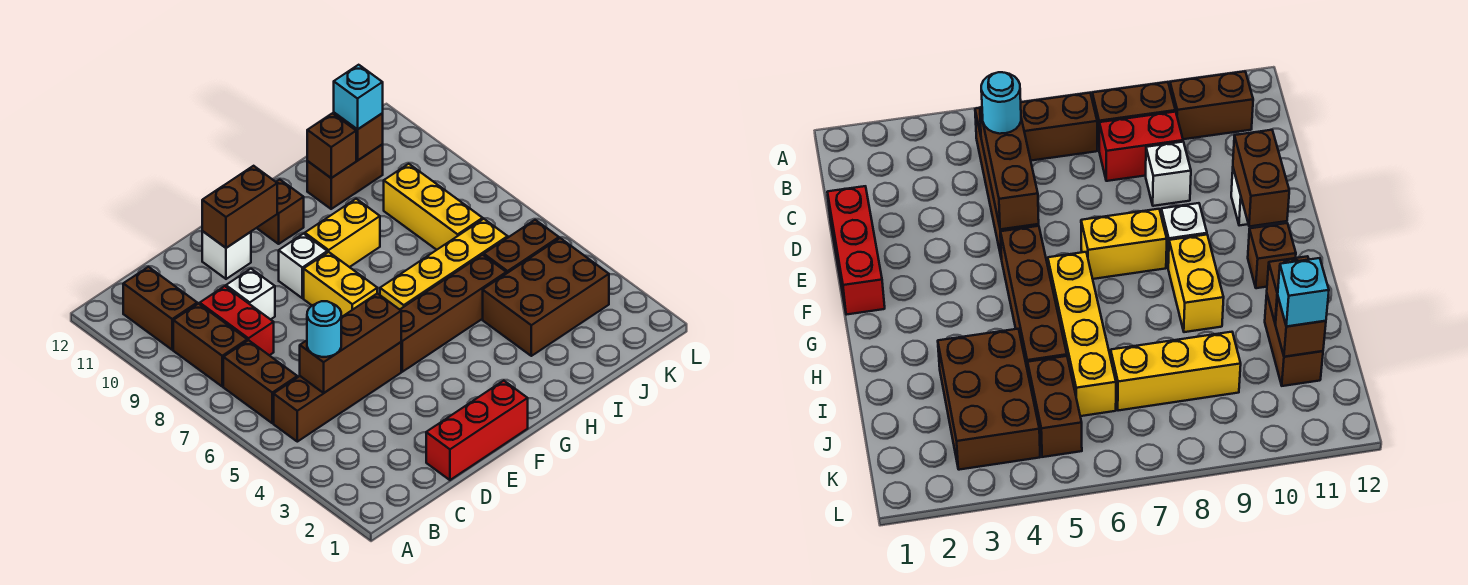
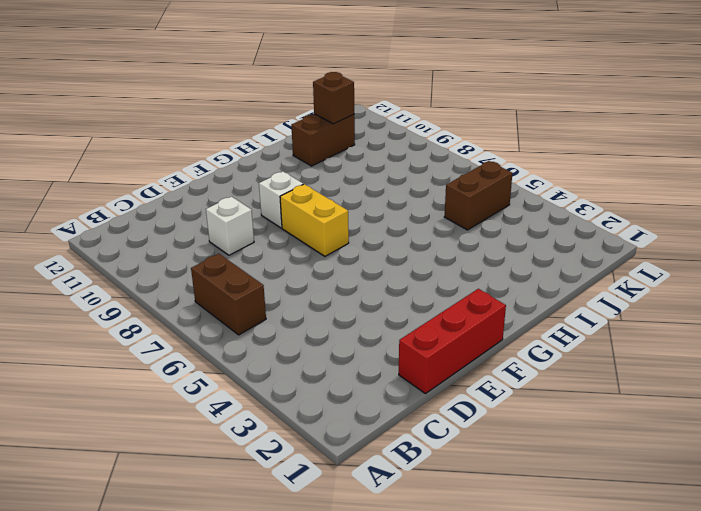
none -> brown 1x4 brick [274,342,401,442]
none -> brown 1x2 brick [173,304,247,386]
none -> brown 1x2 brick [123,267,197,350]

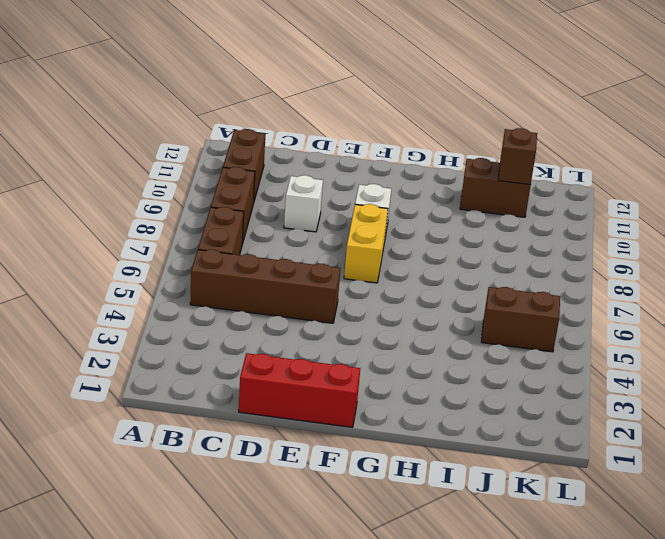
none -> red 1x2 brick [200,286,274,355]
none -> white 1x1 brick [202,231,251,279]
none -> brown 1x4 brick [400,255,506,372]

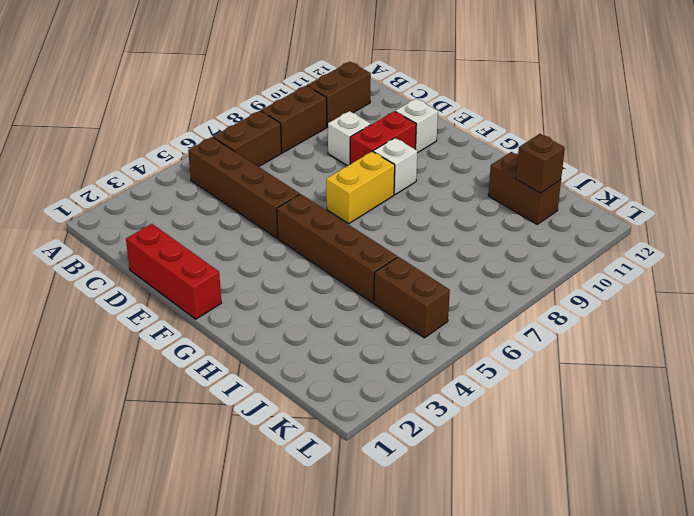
red 1x2 brick [350,111,416,164] -> red 1x2 brick moved to [200,286,274,355]
none -> yellow 1x4 brick [380,219,508,310]
none -> yellow 1x2 brick [305,199,380,267]
none -> brown 1x1 brick [257,180,304,244]

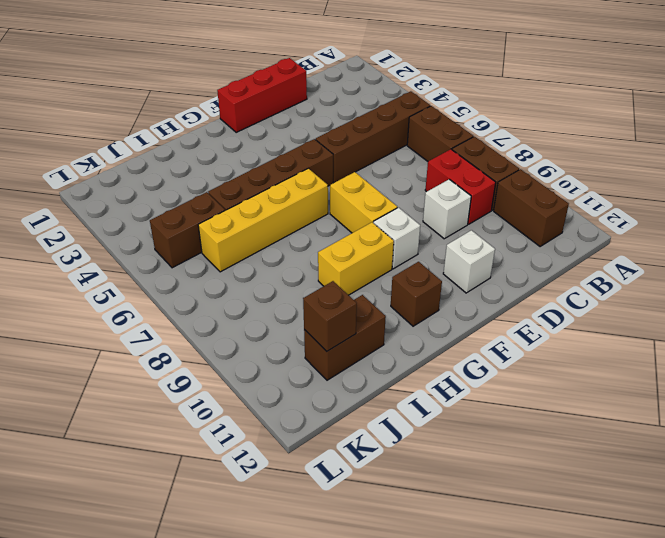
none -> brown 2x3 brick [483,238,609,356]
none -> yellow 1x3 brick [384,164,483,250]
none -> brown 1x3 brick [300,293,401,393]

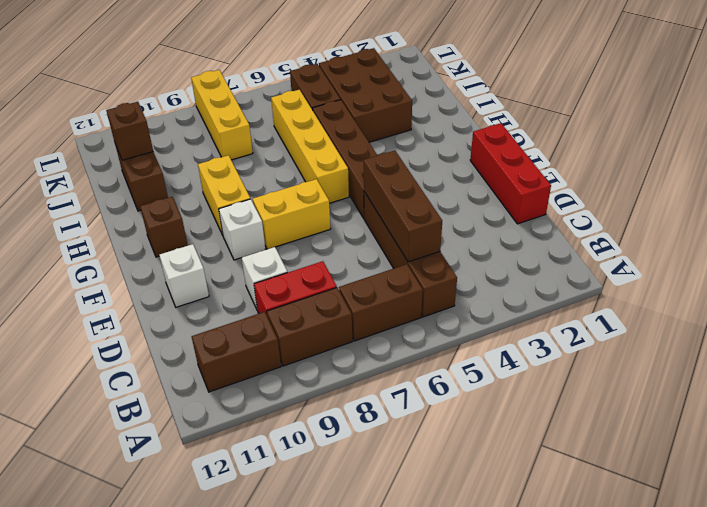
yellow 1x3 brick [191,70,253,160] -> yellow 1x3 brick turned to [384,164,483,250]
none -> brown 1x2 brick [202,166,277,248]
none -> brown 1x1 brick [307,113,356,178]
none -> cyan 1x1 round brick [307,301,341,357]

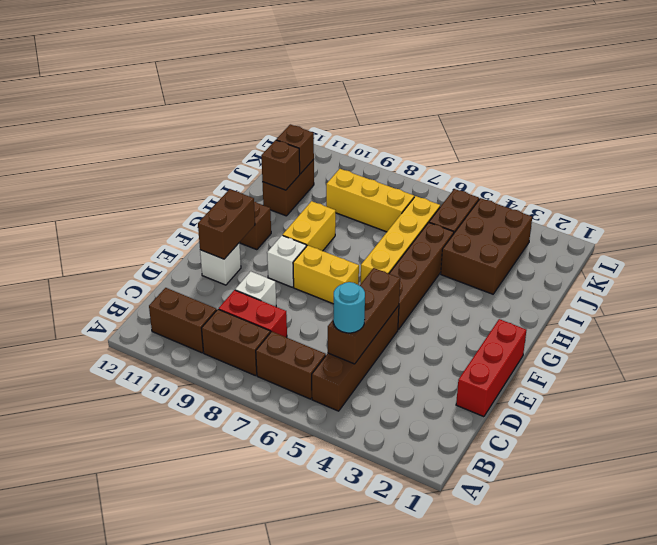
none -> cyan 1x1 brick [334,65,383,129]

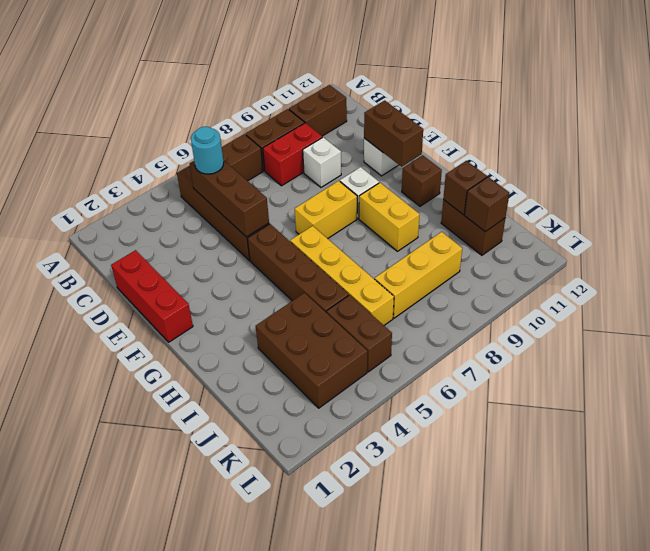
none -> cyan 1x1 brick [334,65,383,129]

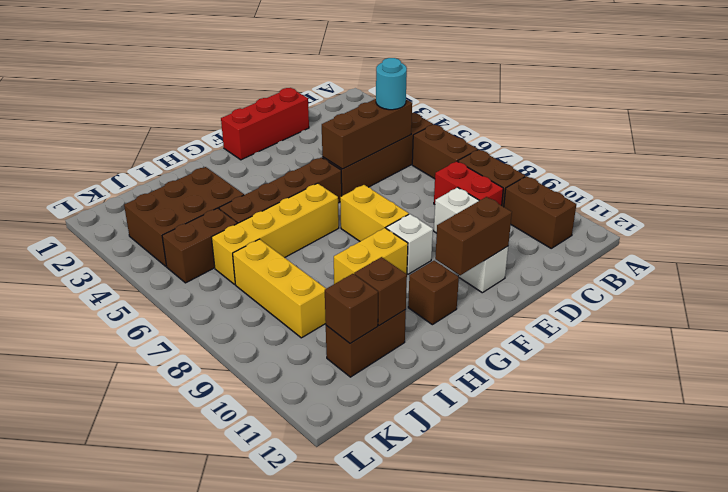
none -> cyan 1x1 brick [334,65,383,129]

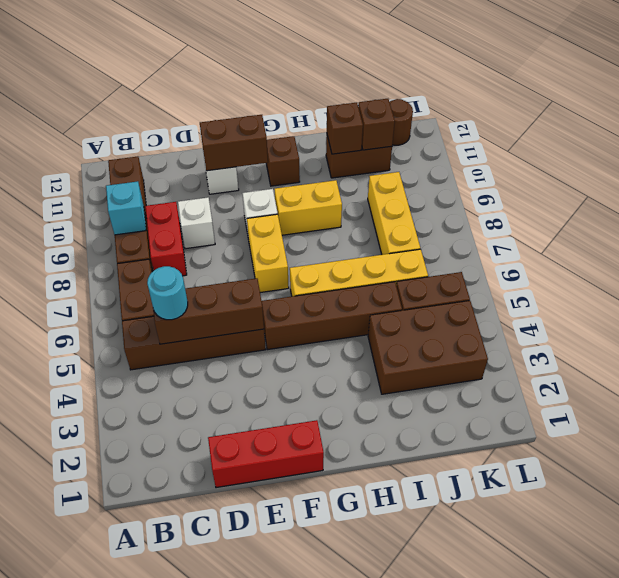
cyan 1x1 brick [106,181,146,235] -> cyan 1x1 brick moved to [334,65,383,129]
brown 1x1 round brick [390,99,413,145] -> none

